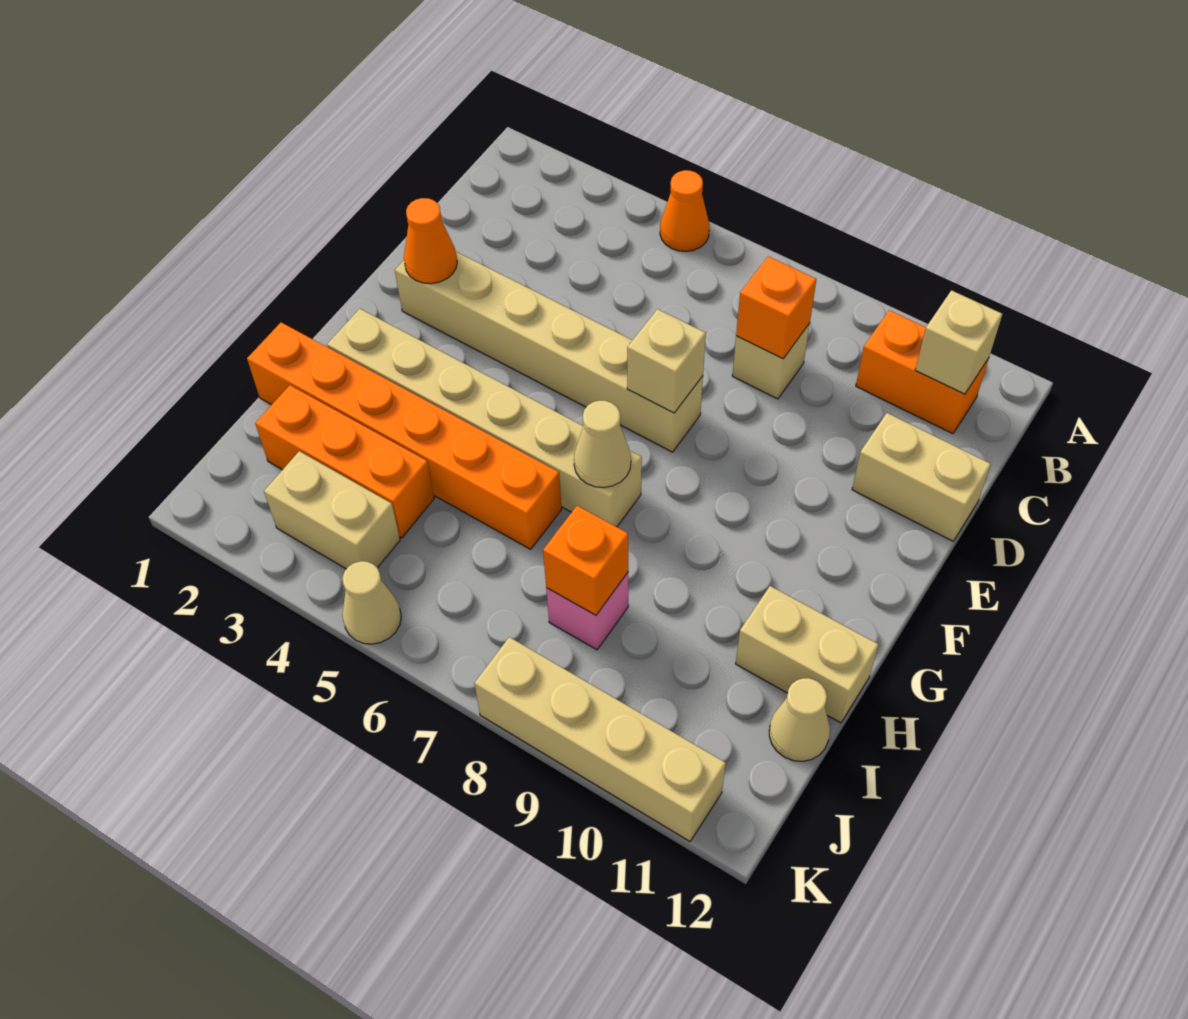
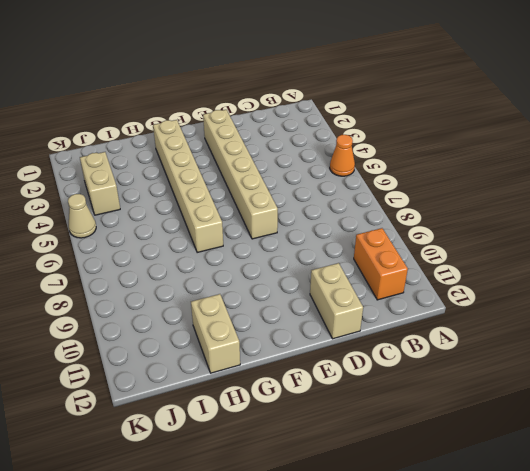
none -> tan 1x1 brick [732,323,810,399]
none -> orange 1x6 brick [247,323,562,549]
none -> orange 1x3 brick [255,385,434,538]

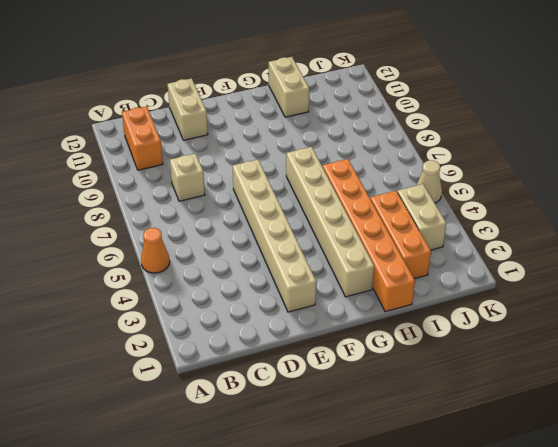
none -> pink 1x1 brick [546,573,628,650]
none -> tan 1x1 cone [769,678,830,761]
none -> tan 1x4 brick [474,637,726,841]

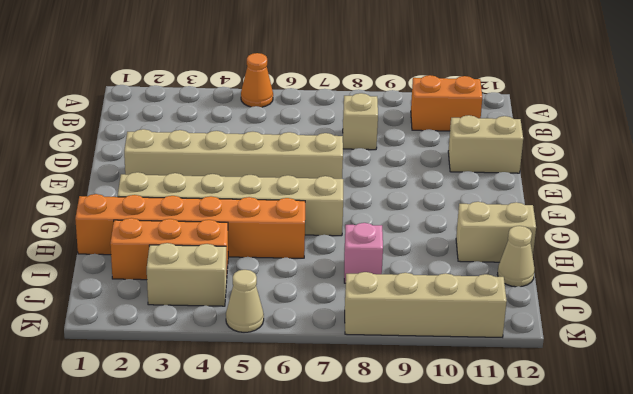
none -> tan 1x1 brick [915,290,1002,394]
none -> orange 1x1 brick [736,256,816,359]
none -> orange 1x1 cone [404,198,457,284]

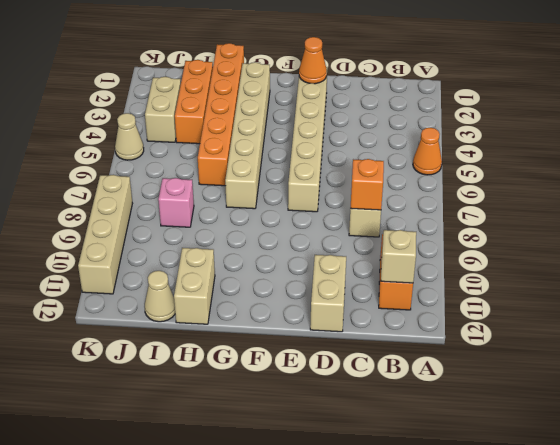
none -> tan 1x1 brick [627,309,706,413]
none -> tan 1x1 cone [574,400,631,488]
none -> orange 1x1 brick [543,506,628,615]

